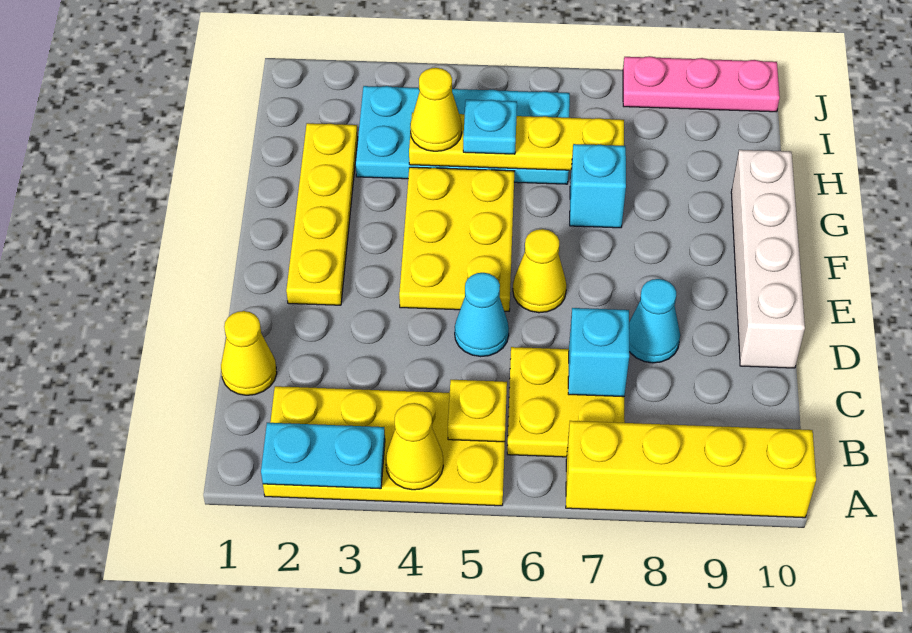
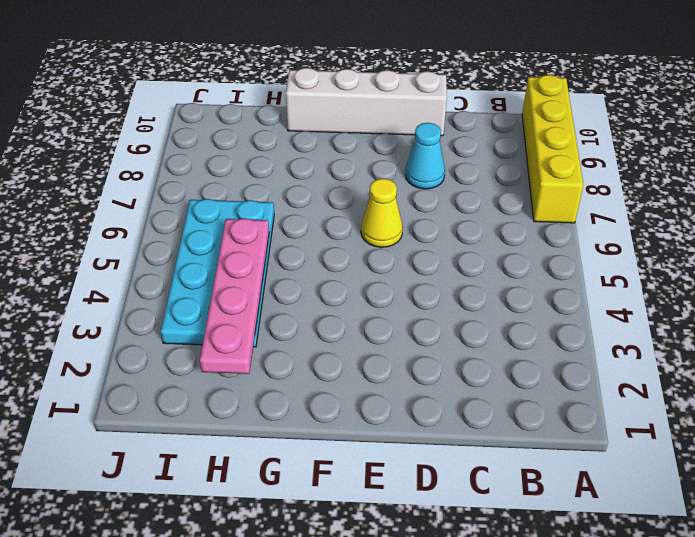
pink 1x4 plate [200,218,269,374] -> yellow 1x4 plate [409,113,624,171]
none -> yellow 2x4 plate [263,386,505,506]
none -> yellow 2x2 plate [507,347,625,457]
none -> yellow 1x1 cone [221,311,277,395]

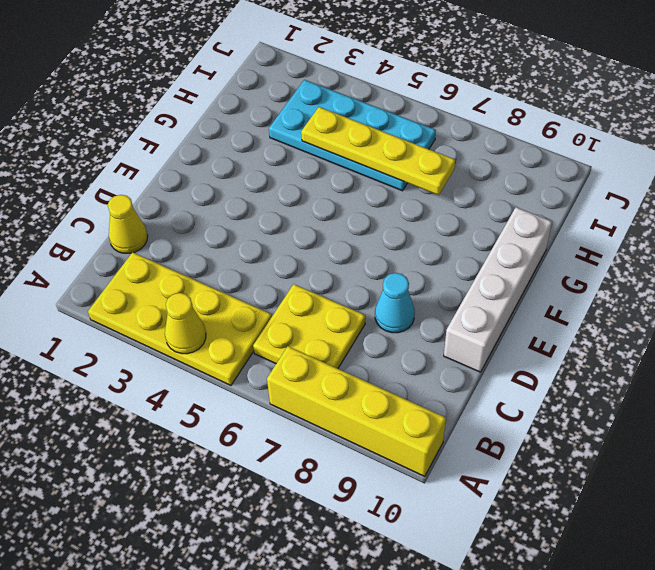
none -> cyan 1x1 cone [455,273,509,357]
none -> yellow 1x4 plate [286,123,358,305]
none -> yellow 2x3 plate [399,167,514,311]

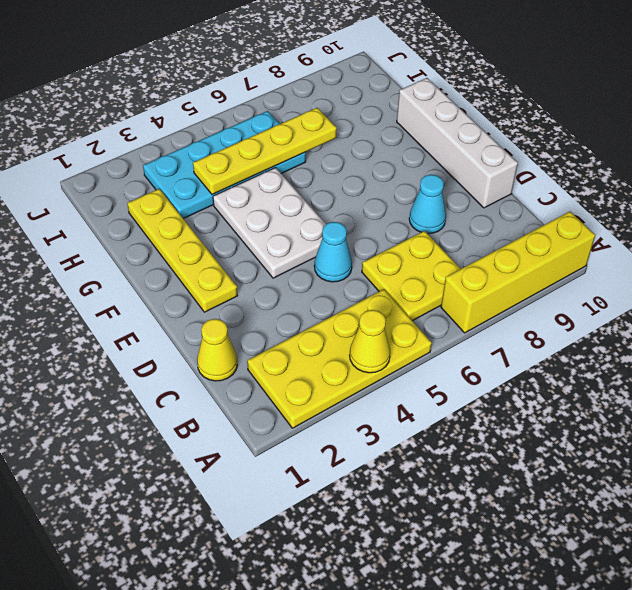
white 2x3 plate [213,168,326,278] -> yellow 2x3 plate [399,167,514,311]
none -> yellow 1x1 cone [513,229,567,313]
none -> cyan 1x1 brick [570,144,626,228]
none -> pink 1x3 plate [623,56,780,112]

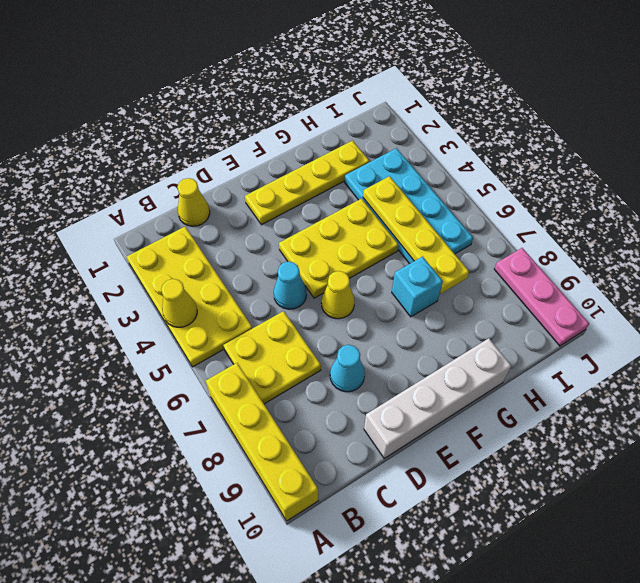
none -> cyan 1x2 plate [261,423,385,489]
none -> yellow 1x1 plate [448,380,507,442]
none -> cyan 1x1 brick [568,308,629,397]

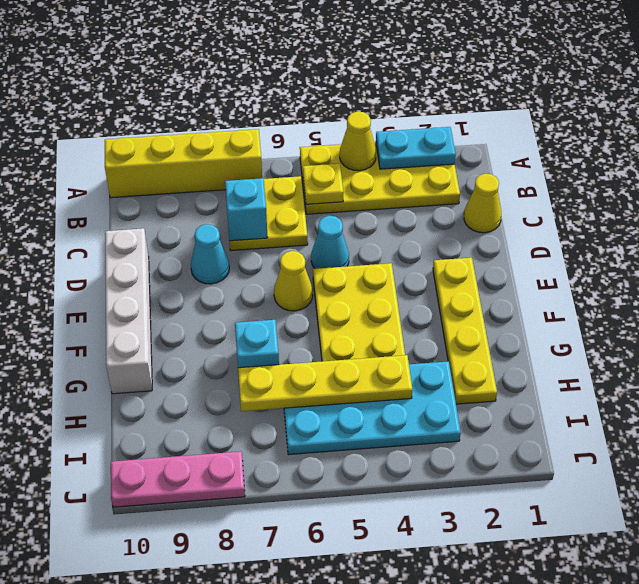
none -> yellow 1x1 cone [410,68,462,151]
none -> cyan 1x1 plate [463,100,517,154]

